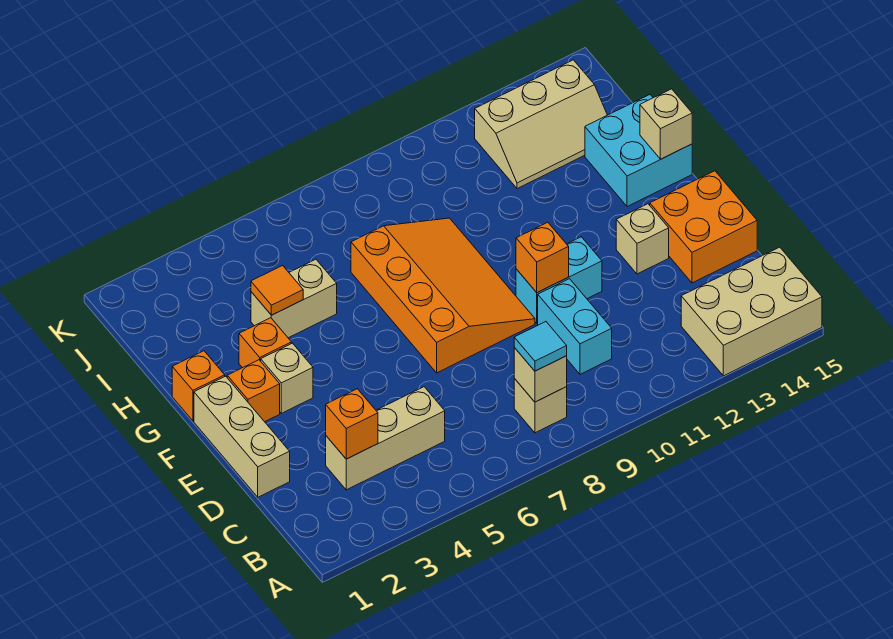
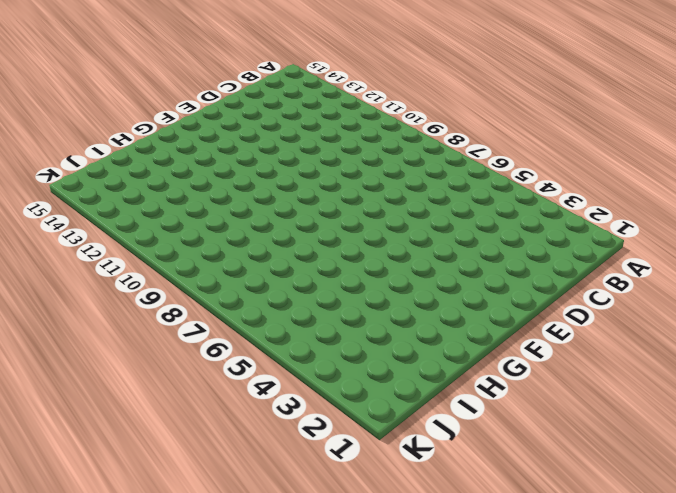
none -> tan 2x3 brick [681,247,822,376]
none -> tan 1x1 brick [514,379,567,433]
none -> tan 1x3 brick [326,387,445,490]

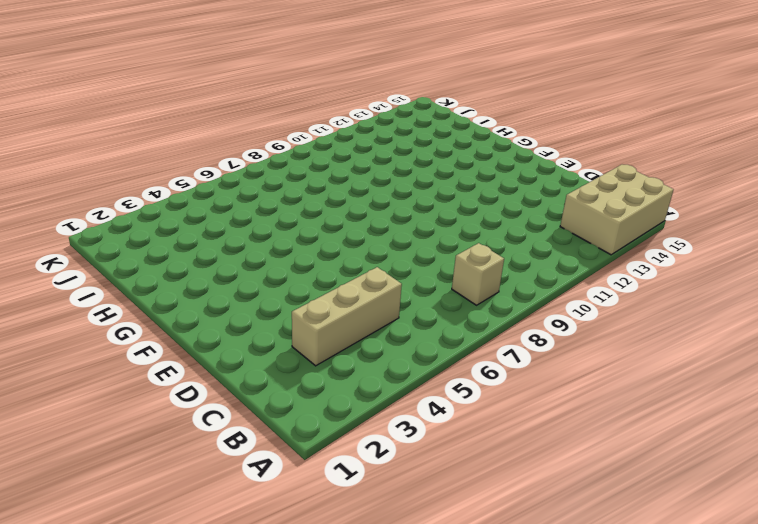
none -> cyan 1x2 brick [538,279,612,374]
none -> tan 1x3 brick [194,376,290,497]
none -> orange 2x2 brick [650,171,757,283]

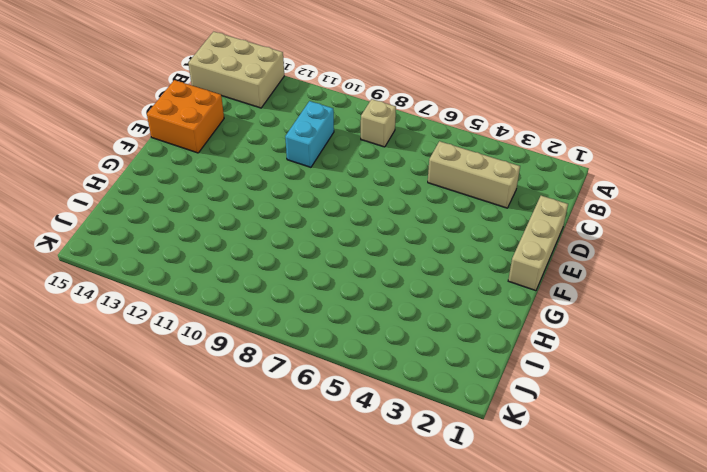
none -> orange 3x4 slope [351,218,535,373]
none -> cyan 1x2 brick [516,237,602,323]
none -> tan 1x1 brick [616,204,669,274]

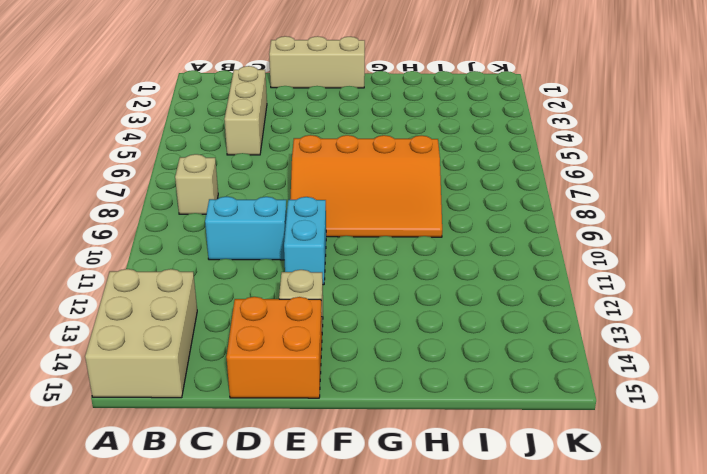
none -> orange 1x1 brick [227,360,280,422]
none -> tan 1x1 brick [261,343,313,413]
none -> orange 1x1 brick [172,351,225,421]

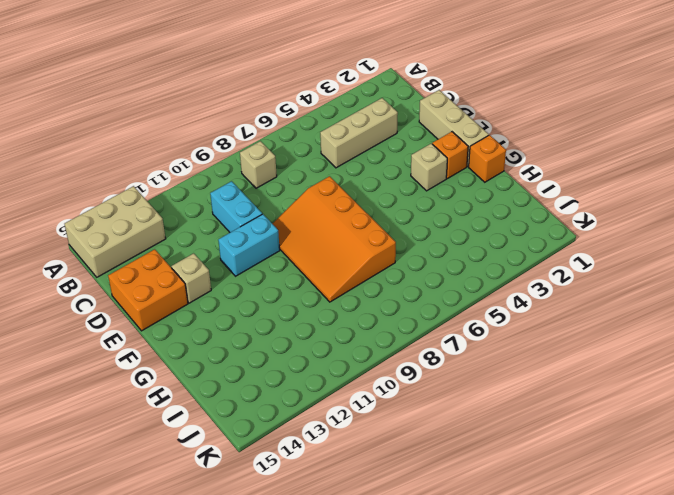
none -> orange 1x1 brick [239,318,291,368]
none -> cyan 2x2 brick [585,95,692,207]
none -> tan 1x2 brick [251,259,337,338]

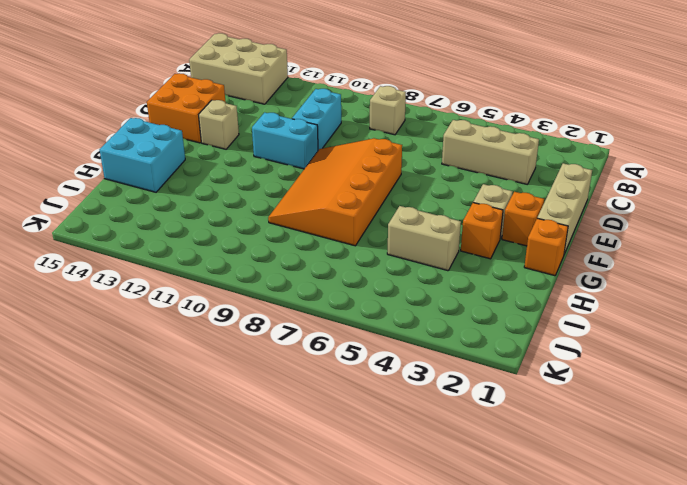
none -> tan 2x3 slope [475,60,607,189]
none -> tan 1x1 brick [514,348,567,402]
none -> orange 1x1 brick [326,389,378,459]

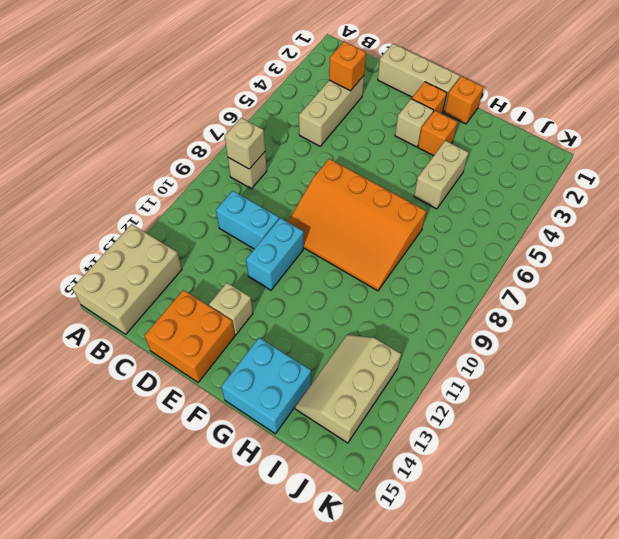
none -> orange 1x1 brick [516,222,569,293]
none -> tan 1x1 brick [640,89,692,159]
none -> orange 1x1 tile [251,266,303,315]

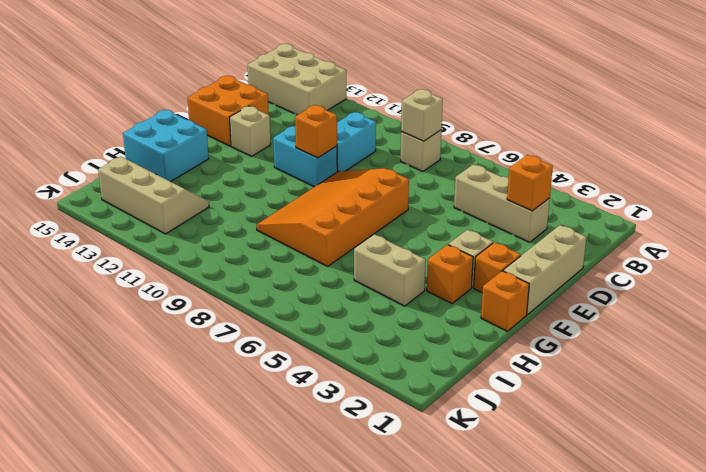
none -> tan 1x1 brick [640,89,692,159]
none -> orange 1x1 tile [251,266,303,315]
none -> cyan 1x1 tile [514,322,567,371]

